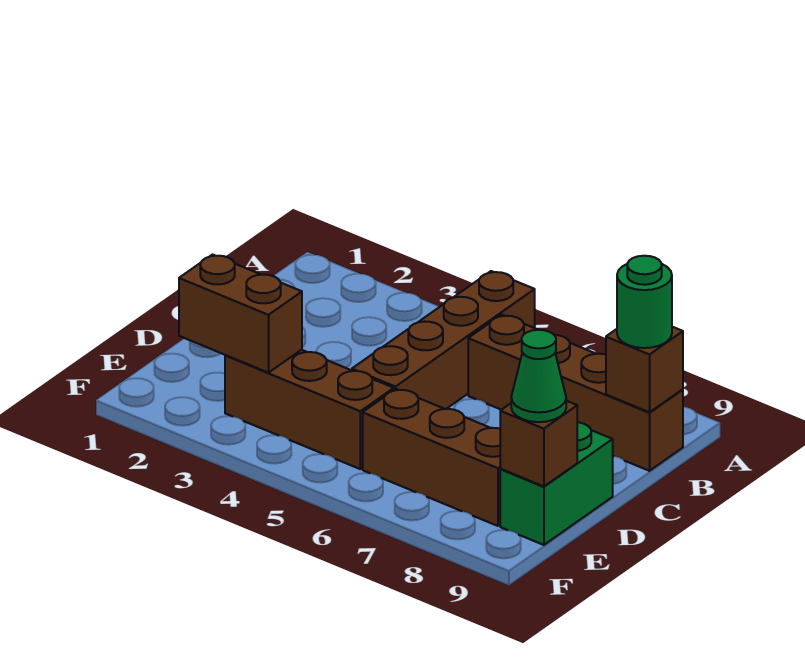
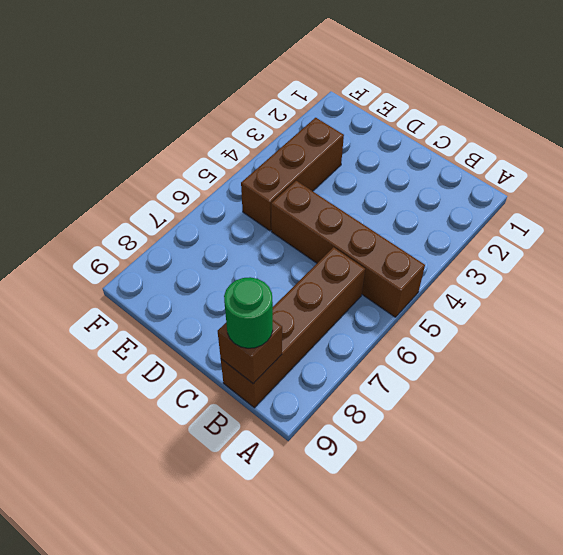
none -> green 1x2 brick [500,422,613,545]
none -> brown 1x3 brick [363,389,500,526]

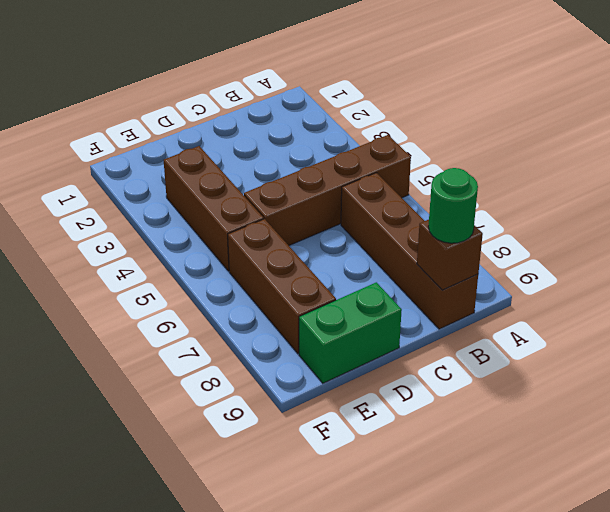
none -> brown 1x2 brick [179,255,302,373]
none -> brown 1x1 brick [500,401,577,486]

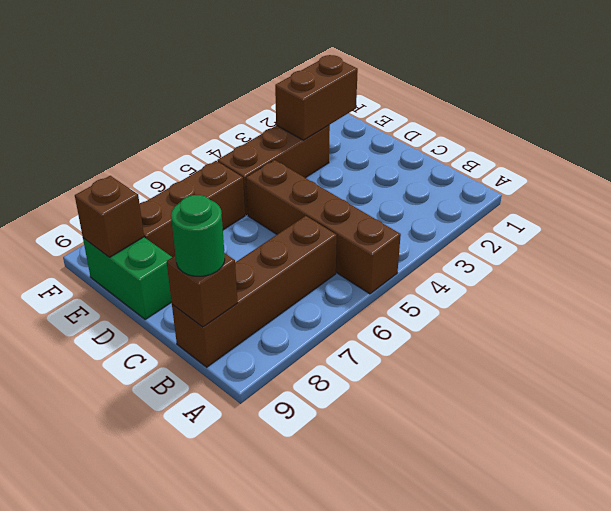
none -> green 1x1 cone [511,330,566,422]

